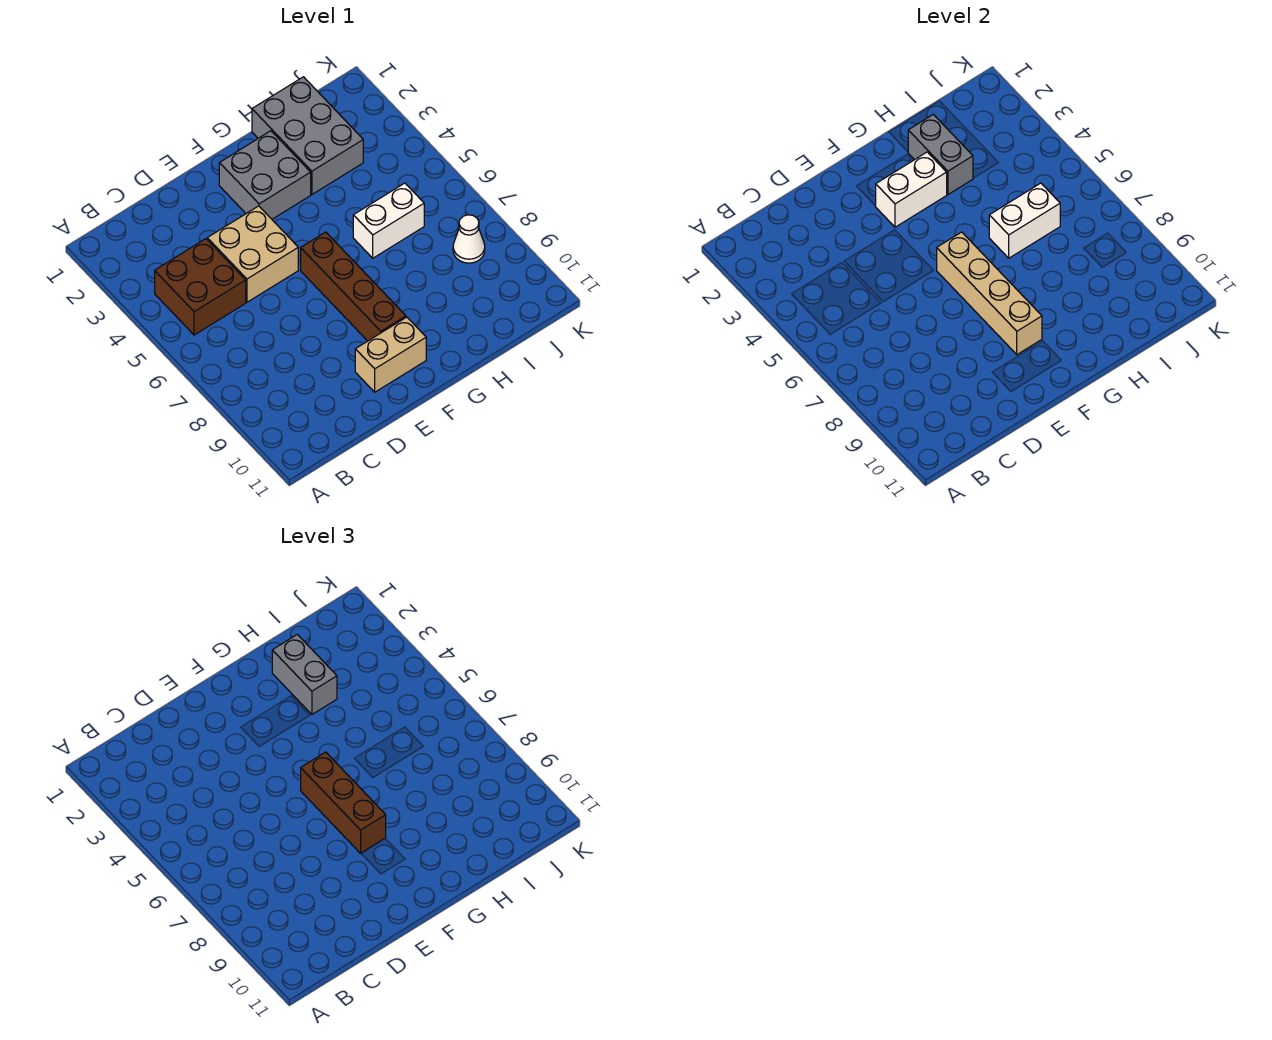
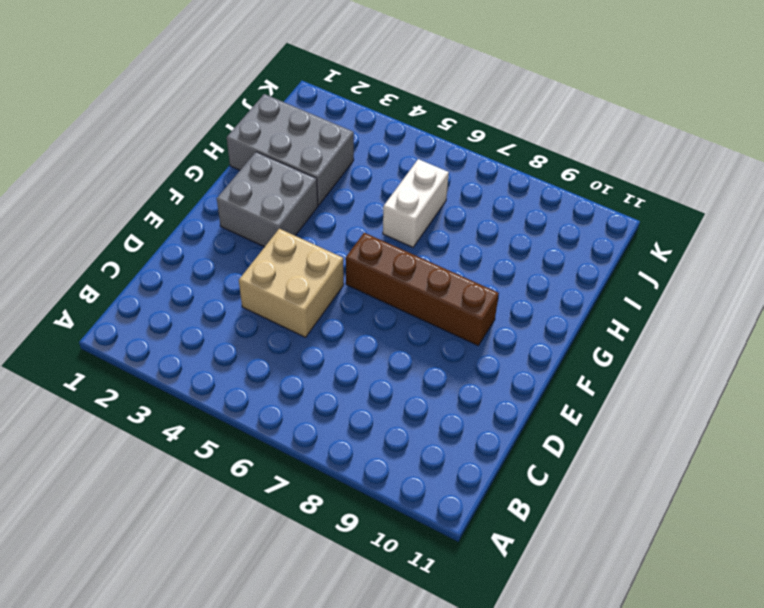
none -> brown 2x2 brick [155,239,246,335]
none -> tan 1x2 brick [355,317,426,392]
none -> white 1x1 cone [453,215,485,263]

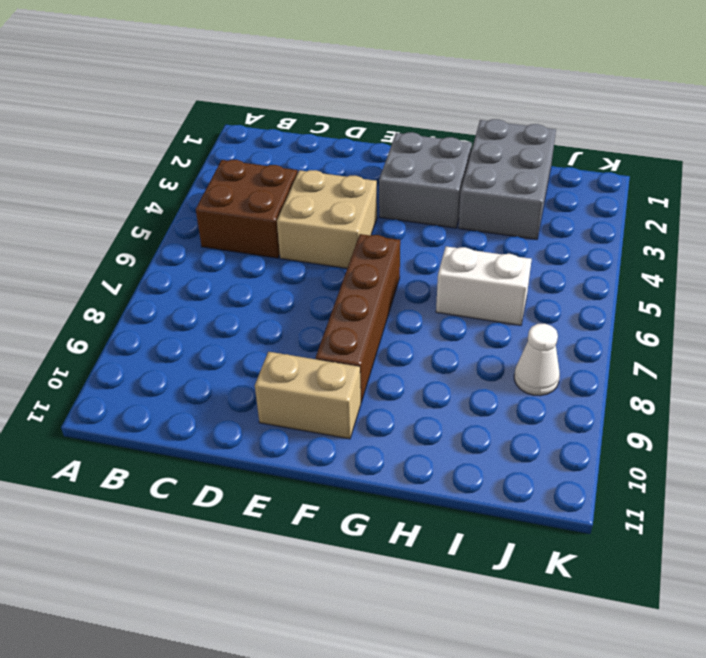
none -> white 1x2 brick [876,152,947,227]
none -> tan 1x4 brick [937,232,1042,355]
none -> grey 1x2 brick [908,114,973,194]

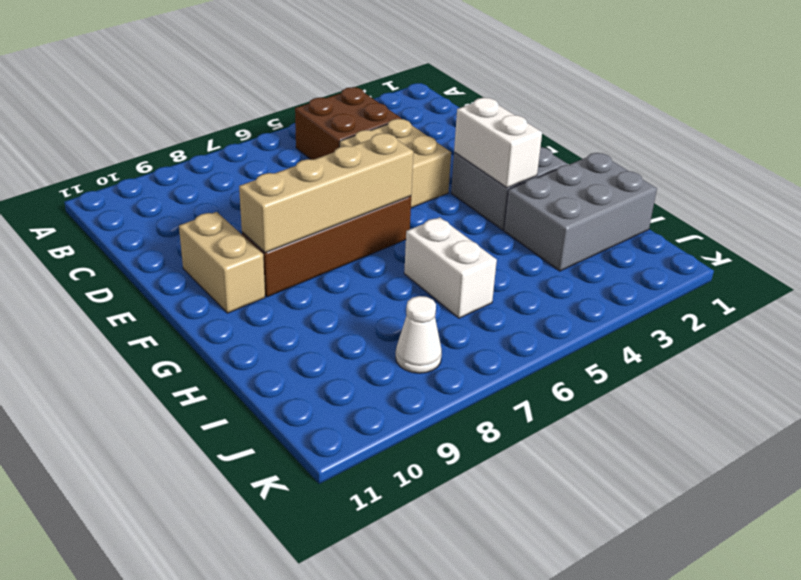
none -> grey 1x2 brick [908,114,973,194]
none -> white 1x2 brick [989,183,1060,258]
none -> brown 1x3 brick [301,752,386,853]

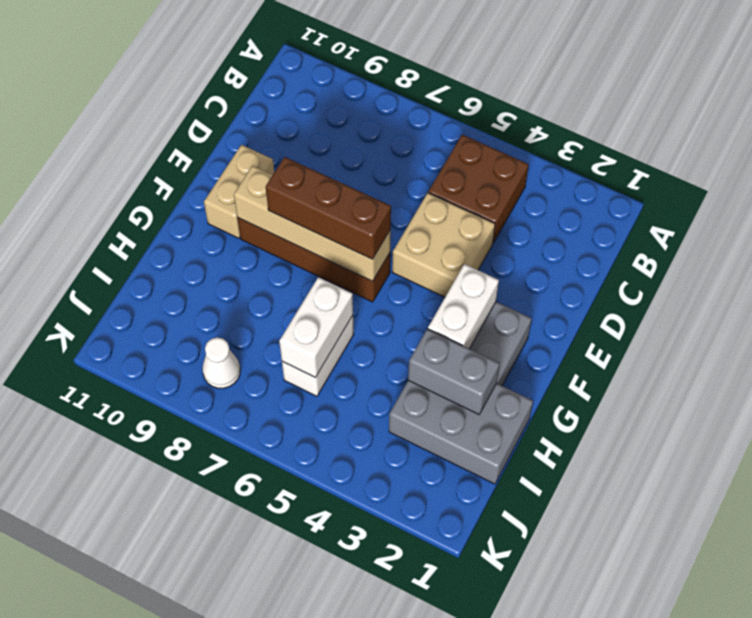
none -> grey 1x2 brick [272,634,337,714]

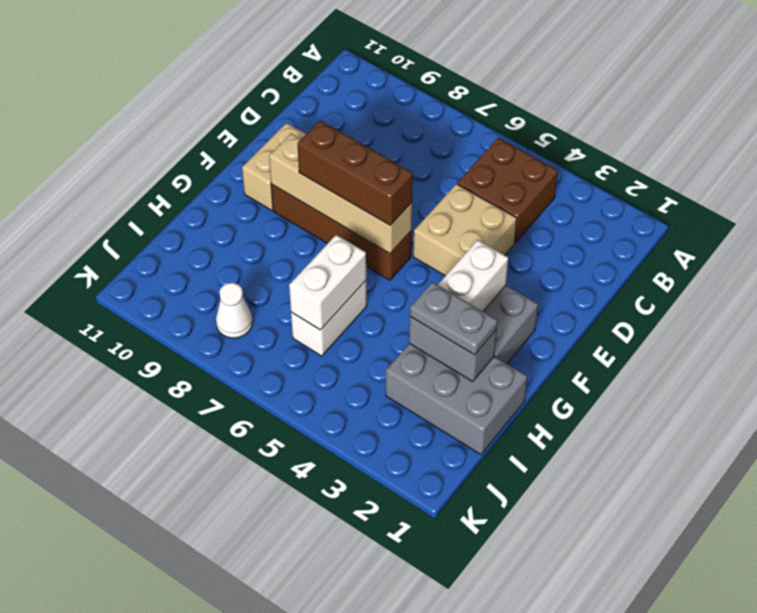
grey 1x2 plate [410,282,498,355] -> grey 1x2 brick [272,634,337,714]

